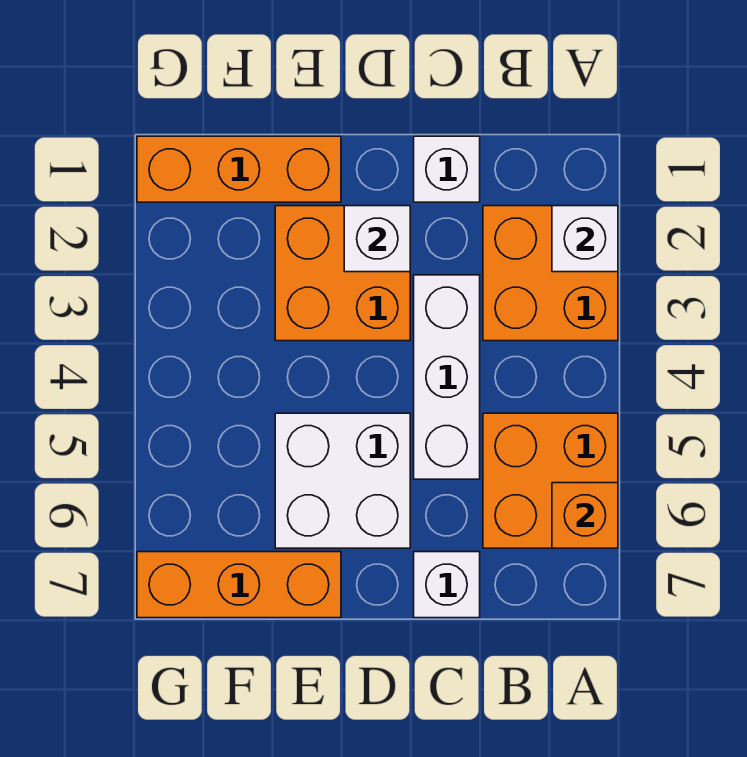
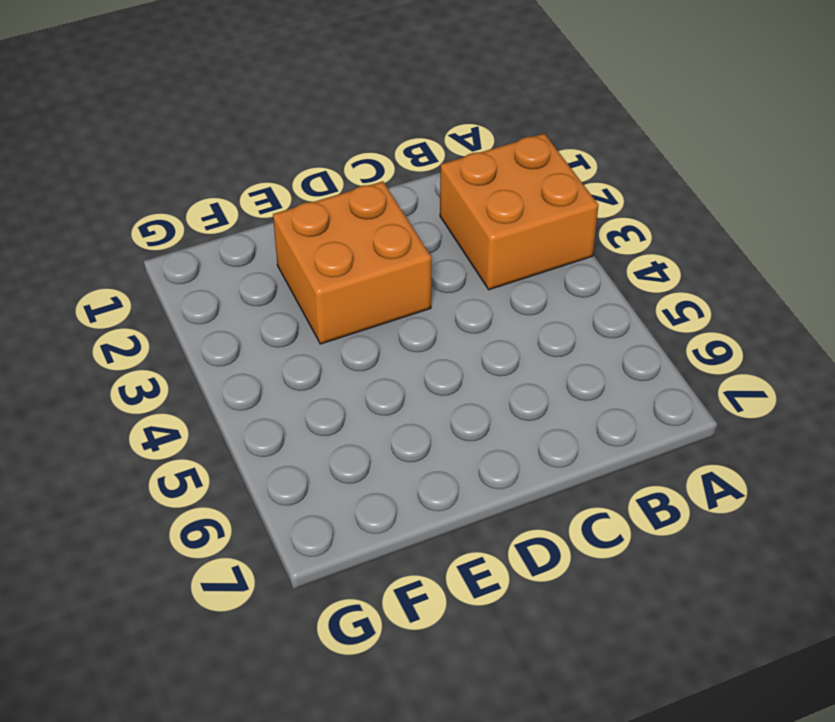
none -> orange 2x2 brick [483,413,618,548]
none -> white 1x1 brick [414,136,480,202]
none -> white 1x3 brick [414,275,480,479]

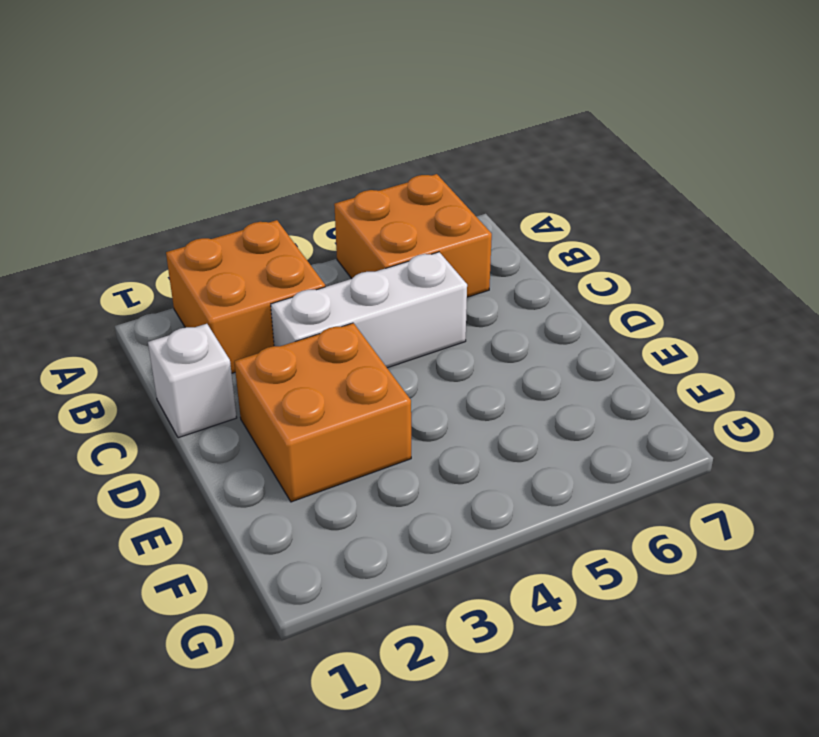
none -> white 1x1 brick [414,552,480,618]
none -> white 2x2 brick [275,413,410,548]
none -> orange 1x3 brick [137,136,341,202]

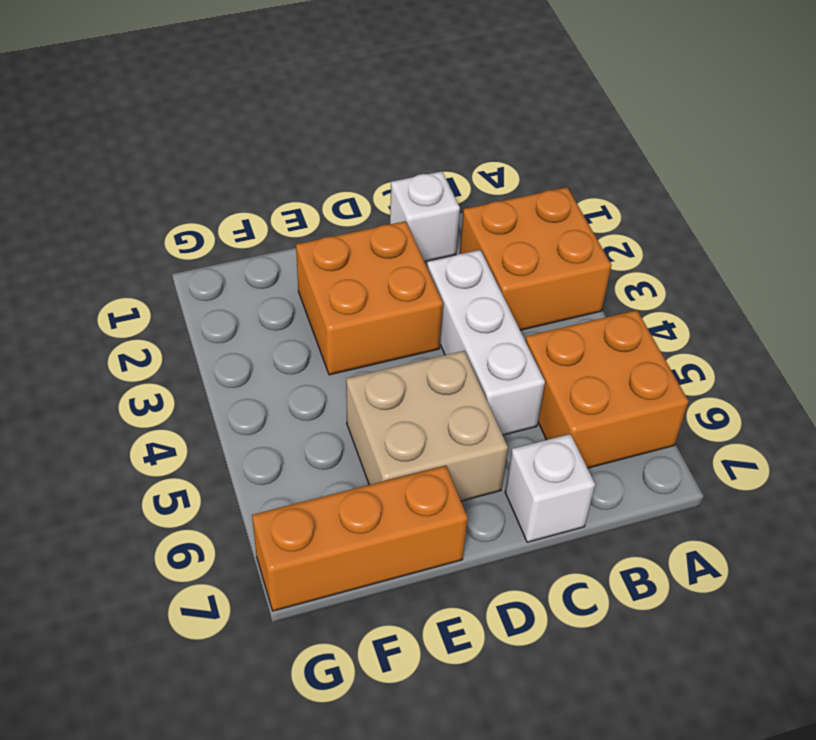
tan 2x2 brick [346,351,508,501] -> white 2x2 brick [275,413,410,548]
none -> orange 1x3 brick [137,136,341,202]
none -> white 1x1 brick [552,206,618,272]
none -> orange 1x1 brick [552,483,618,548]

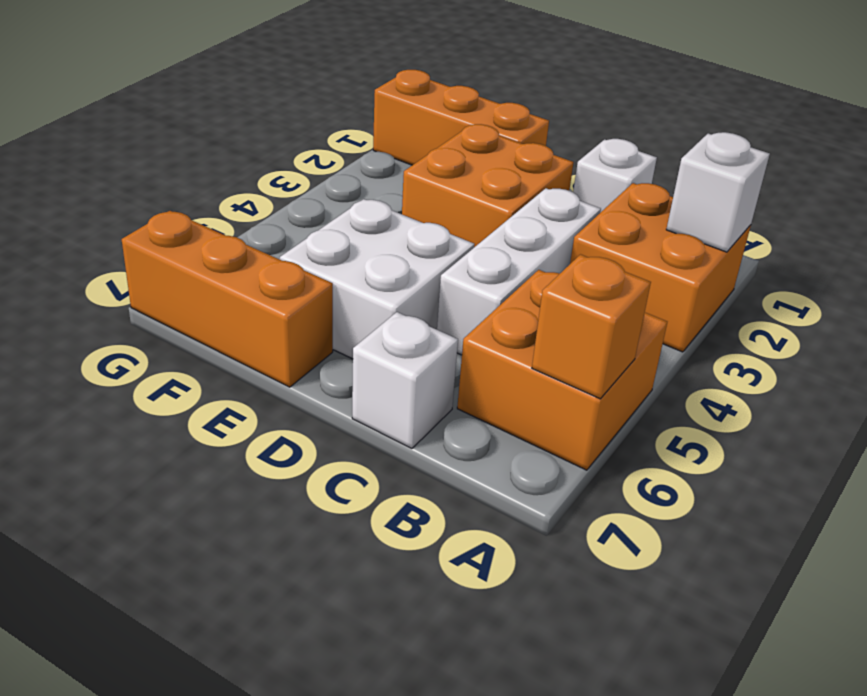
none -> white 1x1 brick [344,206,410,272]

